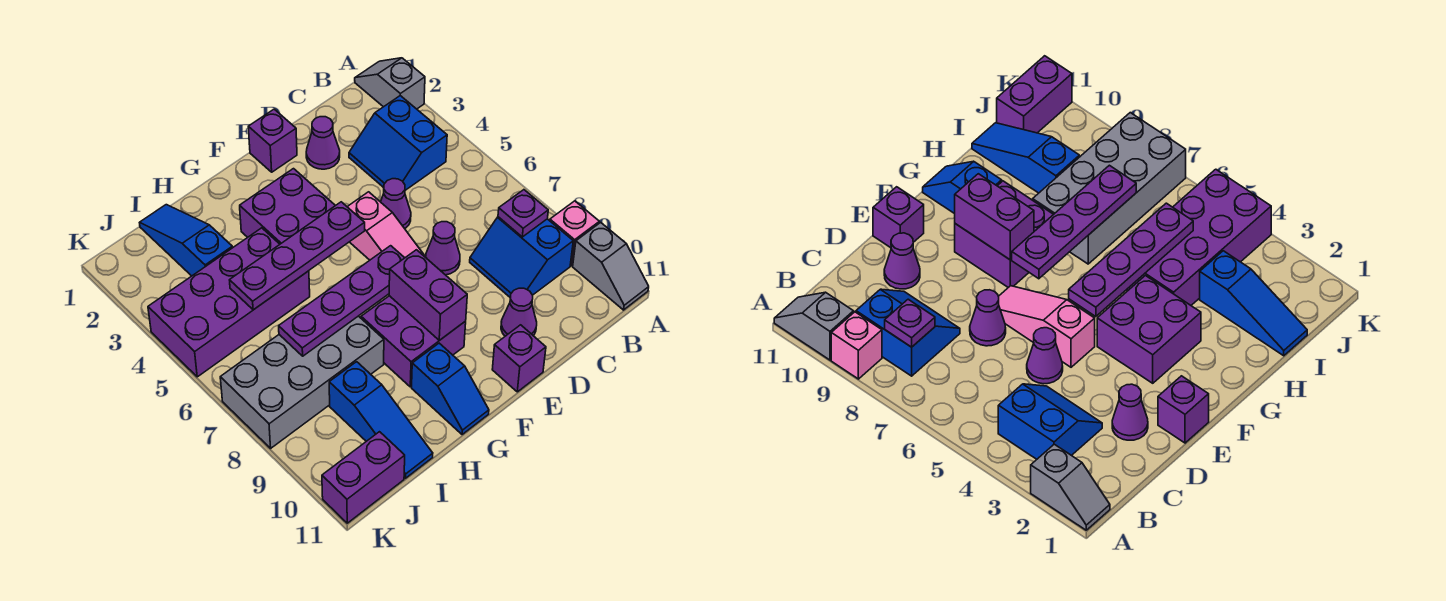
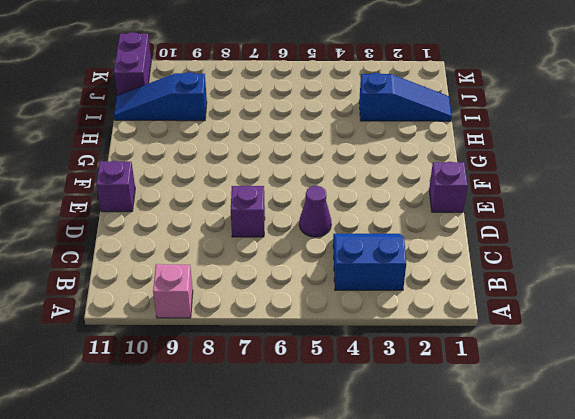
purple 1x1 brick [231,186,265,237] -> purple 1x1 cone [426,222,460,275]
none -> grey 1x2 slope [355,58,425,109]
none -> grey 1x2 slope [573,223,649,310]
none -> blue 2x2 slope [470,217,573,297]

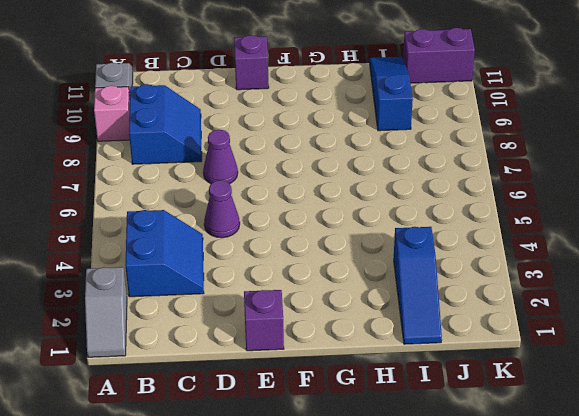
none -> purple 1x1 cone [306,117,340,169]
none -> purple 1x1 cone [501,288,537,336]
none -> pink 1x3 slope [347,192,425,260]

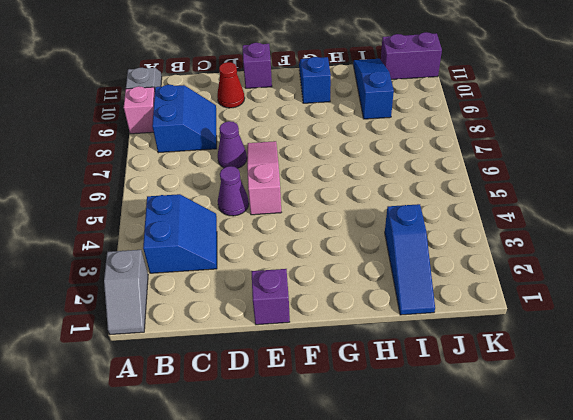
red 1x1 cone [217,62,245,108] -> purple 1x1 cone [501,288,537,336]
none -> purple 1x1 cone [306,117,340,169]
none -> purple 2x2 brick [240,169,335,244]
none -> purple 2x2 brick [361,296,466,387]

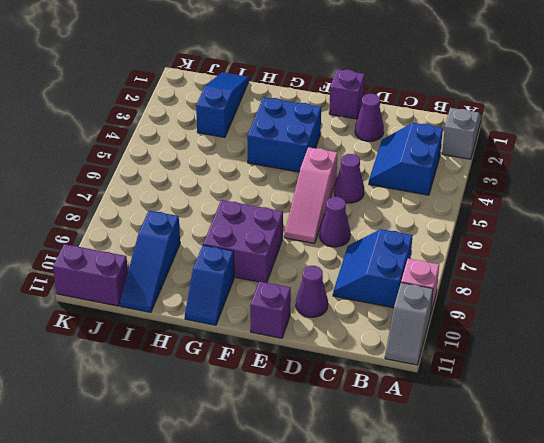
blue 2x2 brick [247,97,321,172] -> purple 2x2 brick [240,169,335,244]
none -> purple 2x4 brick [148,228,310,377]
none -> grey 2x4 brick [220,316,384,448]
none -> purple 1x1 plate [498,190,548,237]

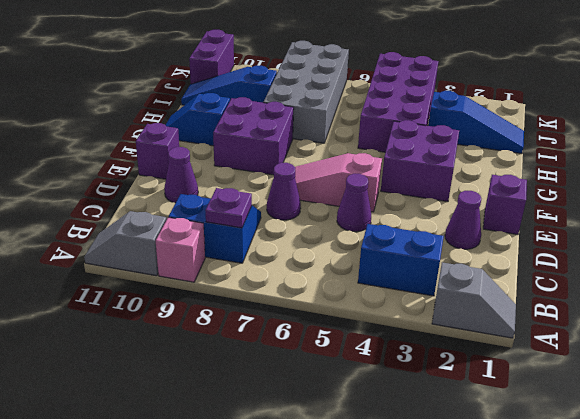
none -> purple 1x4 plate [230,202,365,310]
none -> purple 1x4 plate [279,246,404,356]
none -> purple 1x2 brick [389,250,467,340]

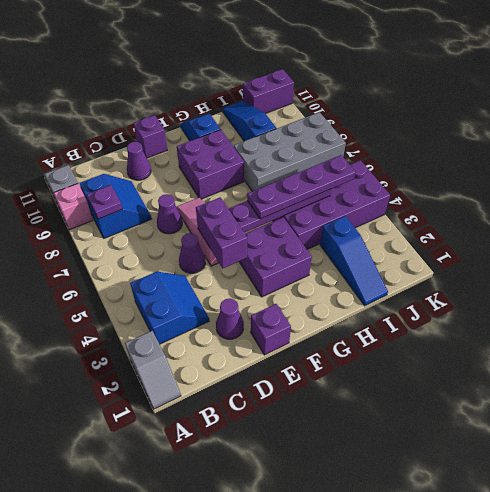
purple 1x2 brick [196,197,247,268] -> purple 1x2 brick moved to [389,250,467,340]
purple 1x4 plate [247,155,356,219] -> purple 1x4 plate moved to [279,246,404,356]

